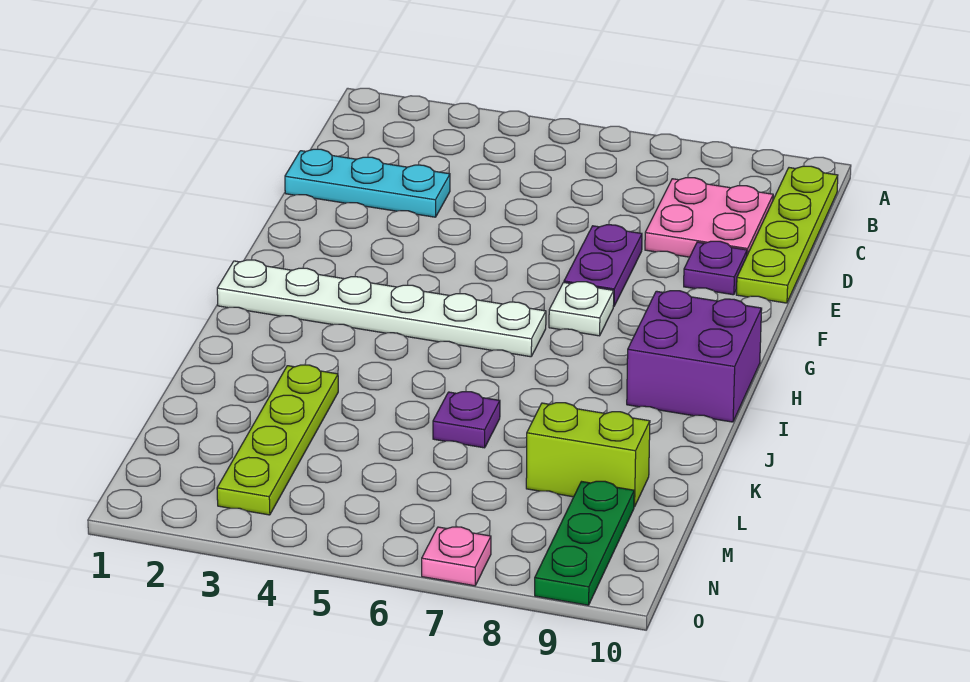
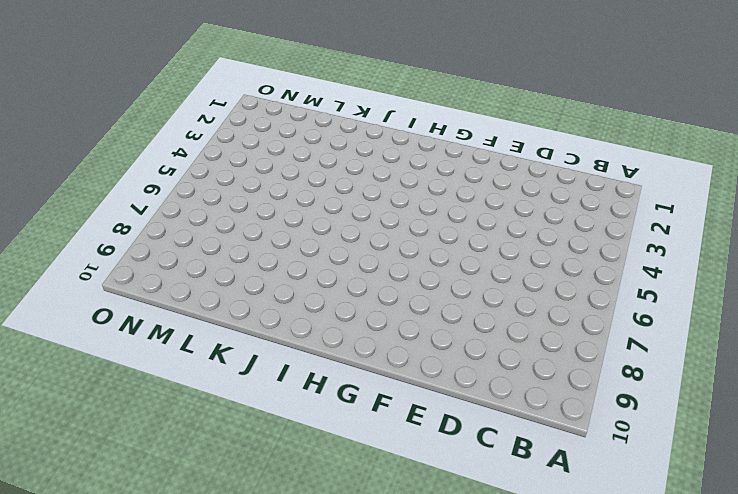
none -> lime 1x4 plate [736,166,838,303]
none -> pink 2x2 plate [645,178,773,257]
none -> cyan 1x3 plate [285,149,450,217]

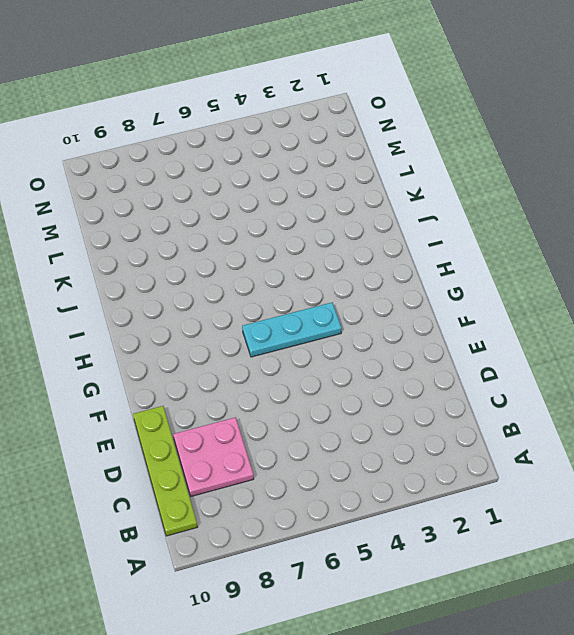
cyan 1x3 plate [242,303,342,357] -> cyan 1x3 plate moved to [285,149,450,217]
none -> purple 1x2 plate [564,225,642,307]
none -> purple 1x1 plate [684,241,747,295]
none -> white 1x1 plate [549,282,614,336]

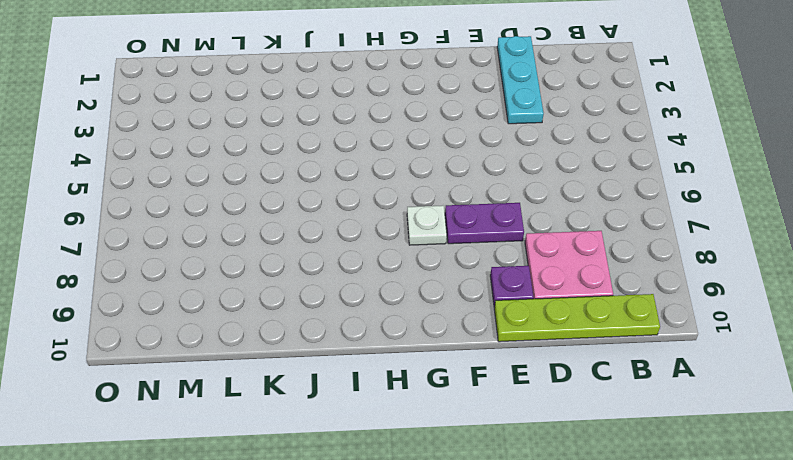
none -> white 1x6 plate [217,260,546,357]
none -> purple 2x2 brick [627,291,762,422]
none -> lime 1x4 plate [217,365,338,515]

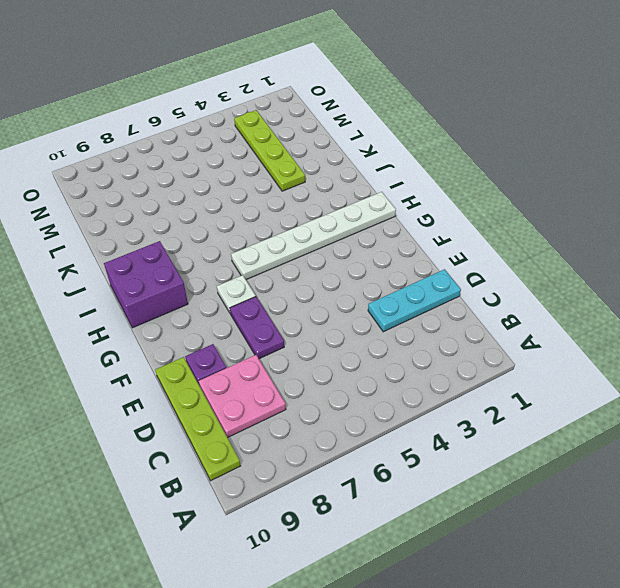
none -> purple 1x1 plate [433,392,500,448]
none -> lime 1x2 brick [526,403,650,507]
none -> green 1x3 plate [535,481,634,605]

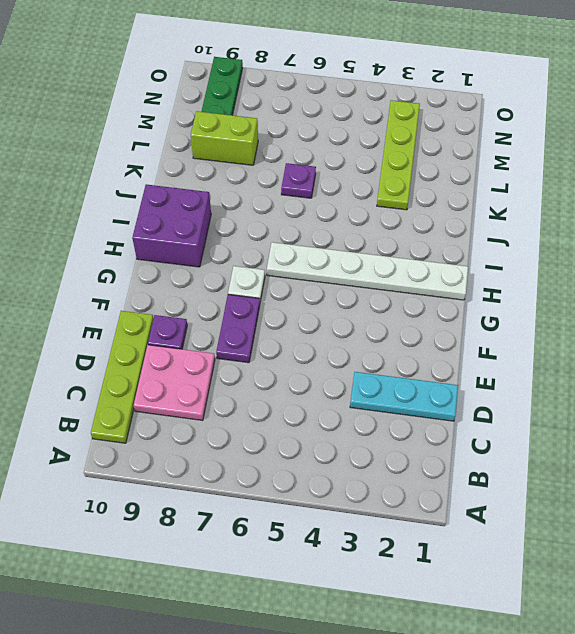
none -> pink 1x1 plate [422,527,491,586]

